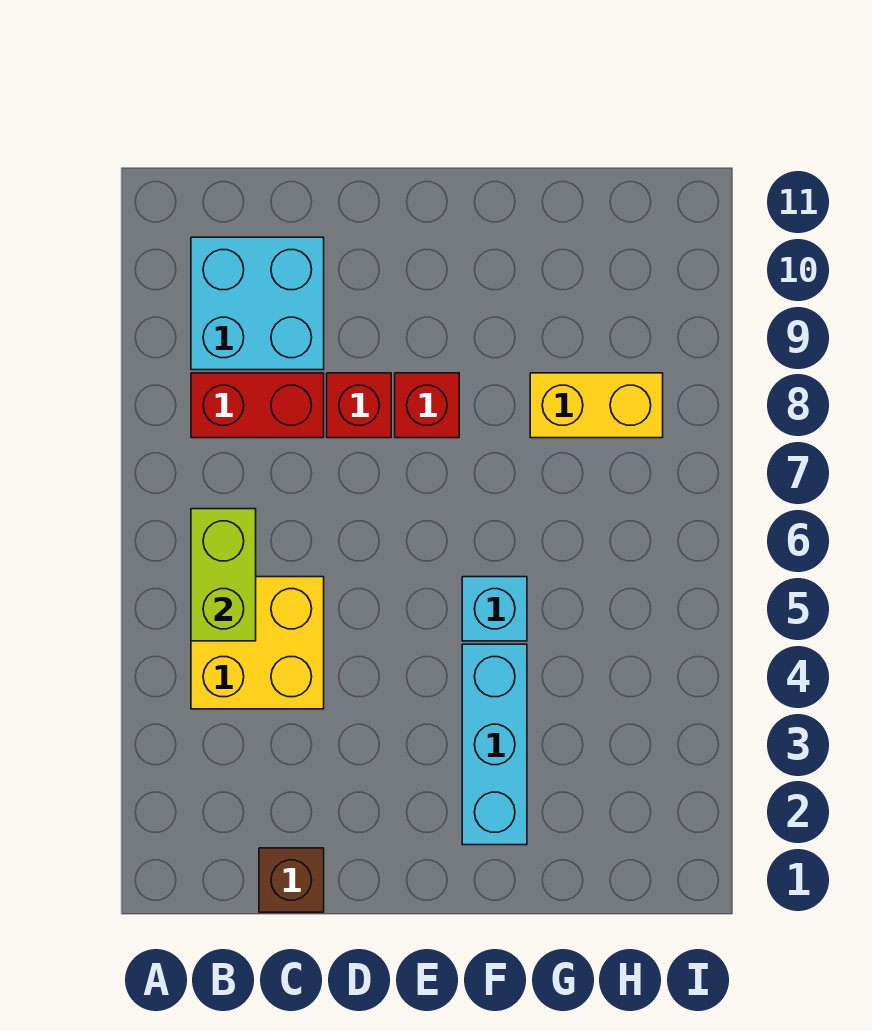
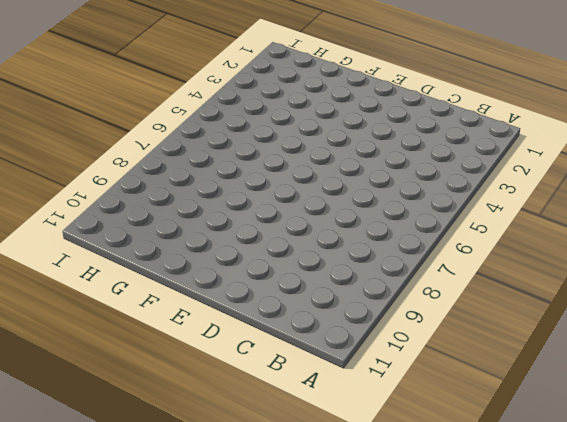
none -> yellow 2x2 brick [191,577,324,709]
none -> red 1x2 brick [191,373,324,438]

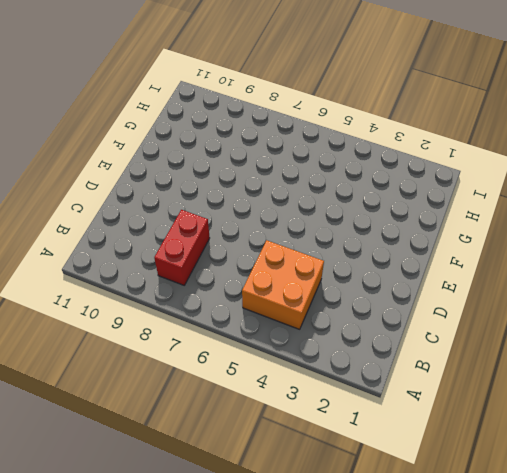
orange 2x2 brick [242,240,324,329] -> yellow 2x2 brick [191,577,324,709]
none -> cyan 2x2 brick [191,237,324,370]
none -> brown 1x1 brick [259,848,324,912]

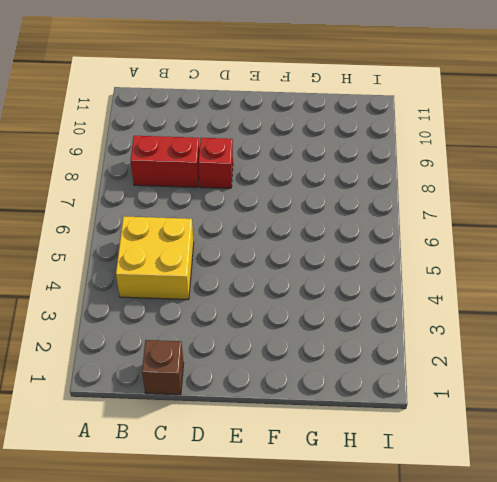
none -> cyan 2x2 brick [191,237,324,370]
none -> red 1x1 brick [395,373,459,438]

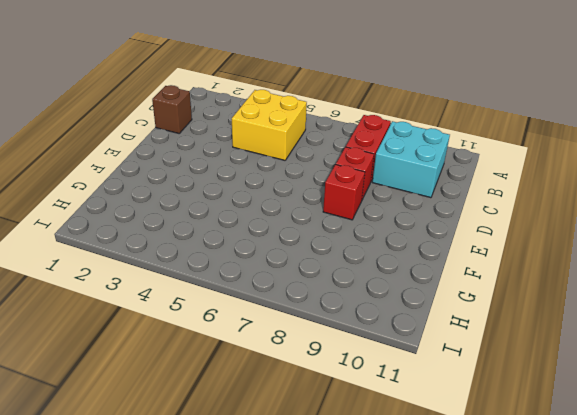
none -> cyan 1x3 brick [462,644,527,845]
none -> cyan 1x1 brick [462,577,527,641]

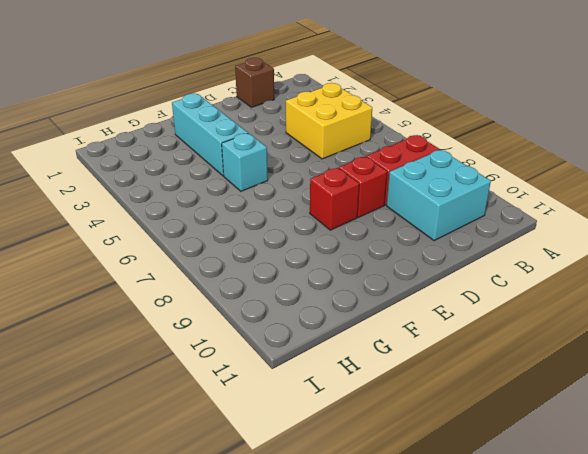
none -> yellow 1x2 brick [530,373,663,438]
none -> lime 1x2 brick [191,509,256,641]

